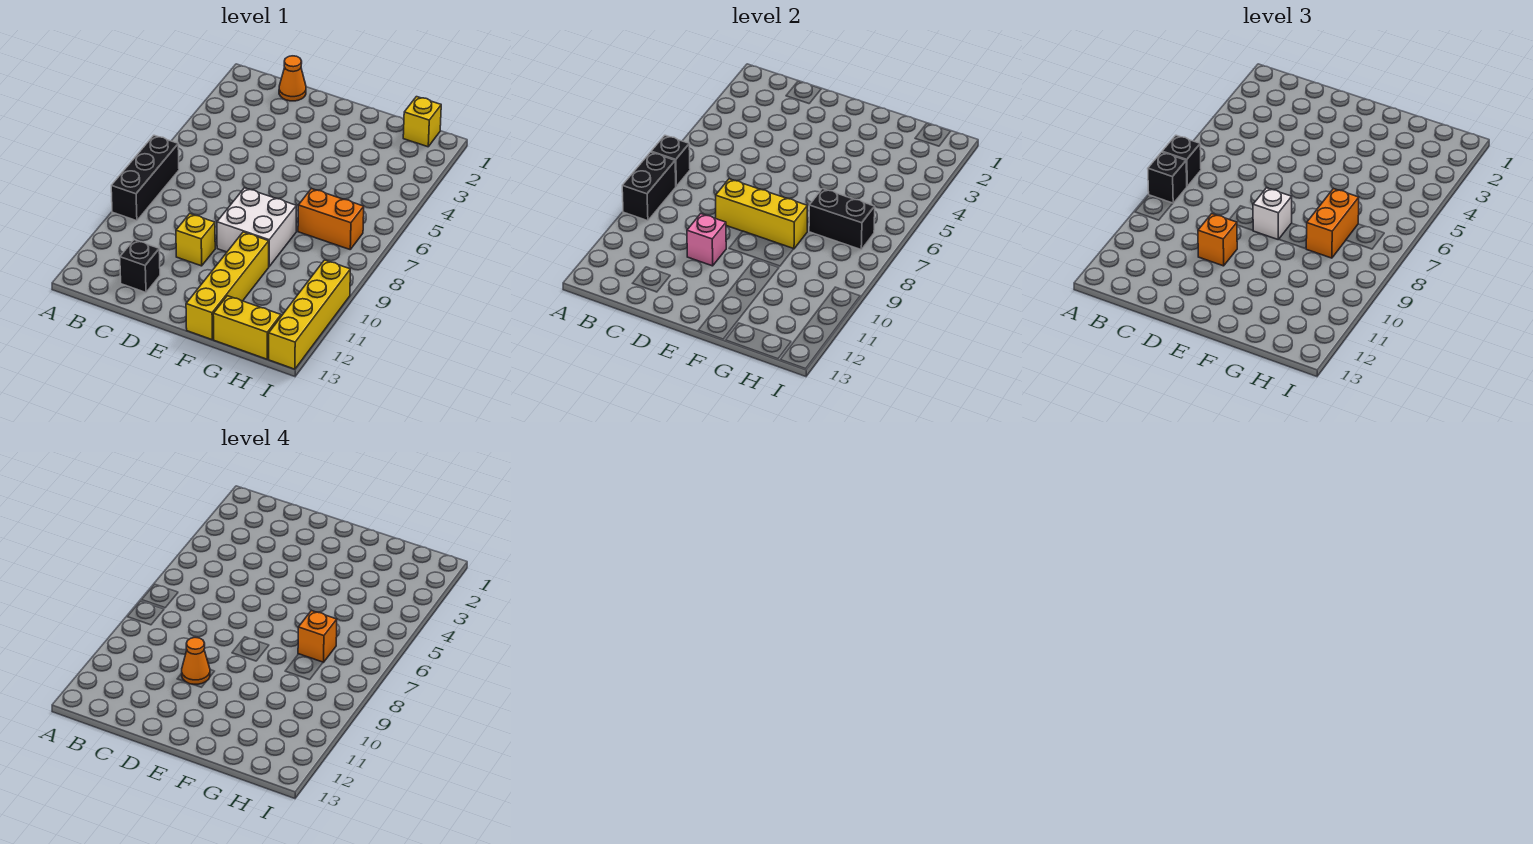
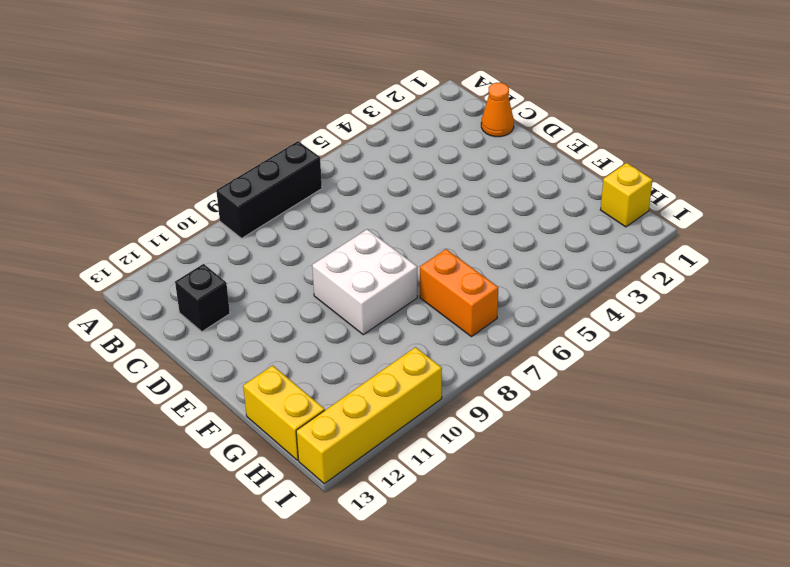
none -> yellow 1x1 brick [176,214,215,266]
none -> yellow 1x4 brick [186,232,269,340]
none -> black 1x1 brick [651,135,690,186]

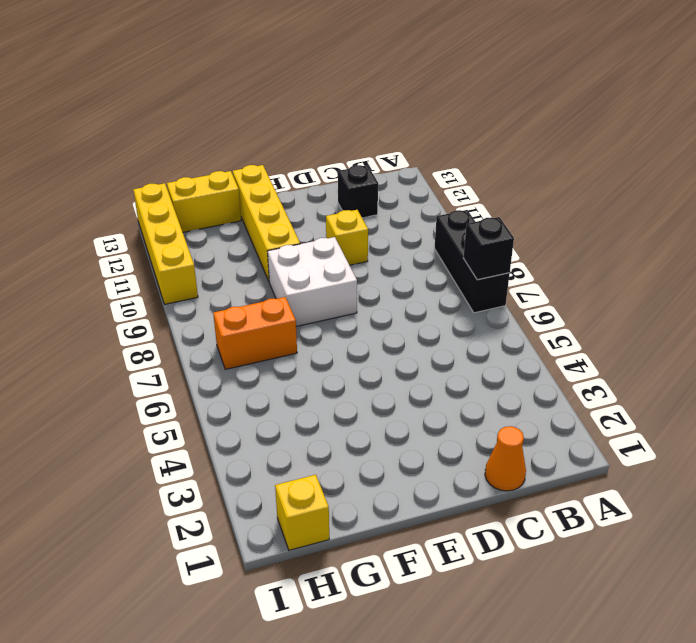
none -> black 1x2 brick [622,152,676,221]
none -> yellow 1x3 brick [716,179,807,249]
none -> pink 1x1 brick [687,214,726,266]

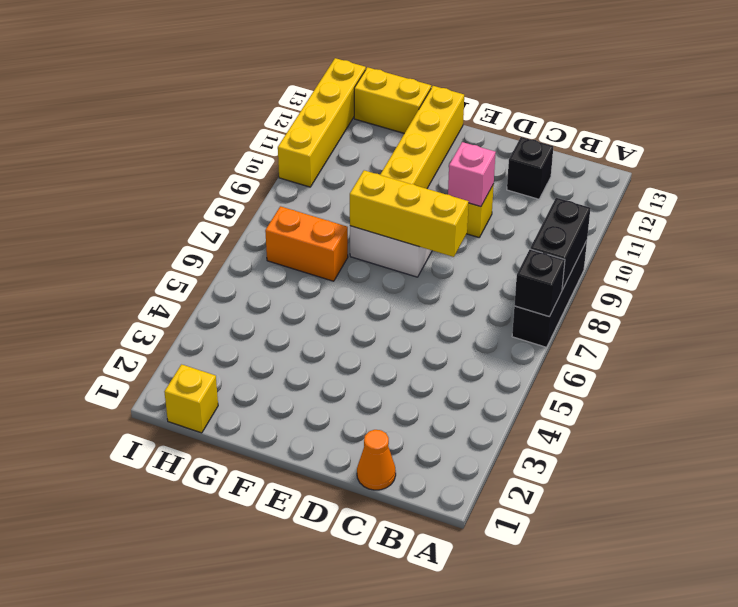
none -> black 1x2 brick [809,189,875,249]
none -> black 1x1 brick [1162,135,1201,186]
none -> black 1x1 brick [1148,152,1187,203]

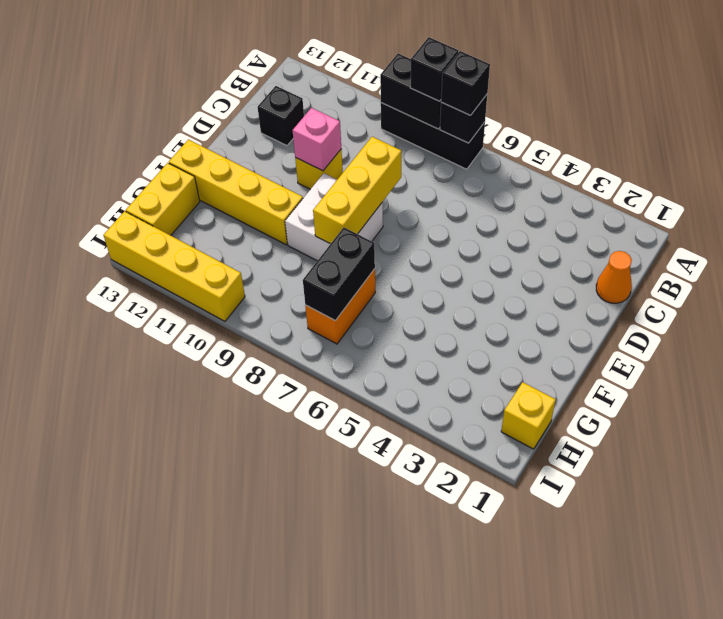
none -> orange 1x1 brick [1198,214,1237,266]
none -> white 1x1 brick [1253,188,1292,239]
none -> orange 1x2 brick [1306,189,1359,258]

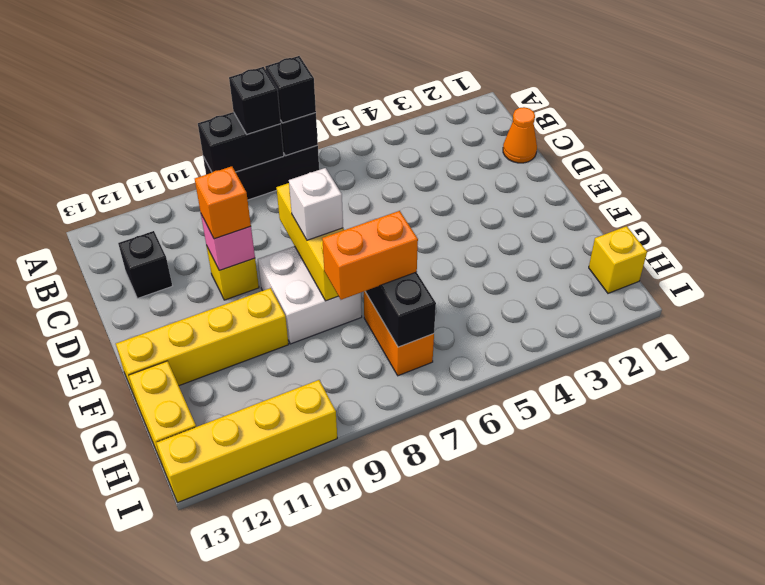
none -> orange 1x1 cone [182,637,210,685]
none -> orange 1x1 brick [298,611,337,662]

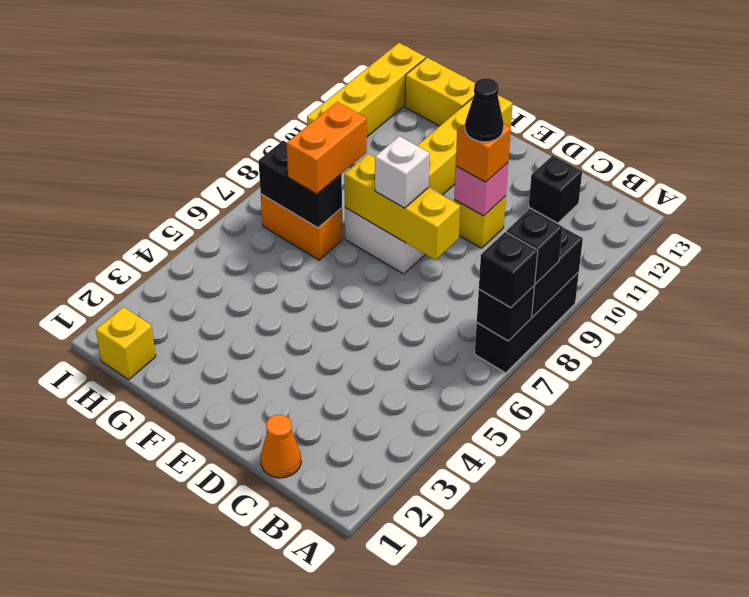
black 1x1 cone [465,78,504,142] -> orange 1x1 cone [182,637,210,685]
none -> orange 1x1 brick [298,611,337,662]

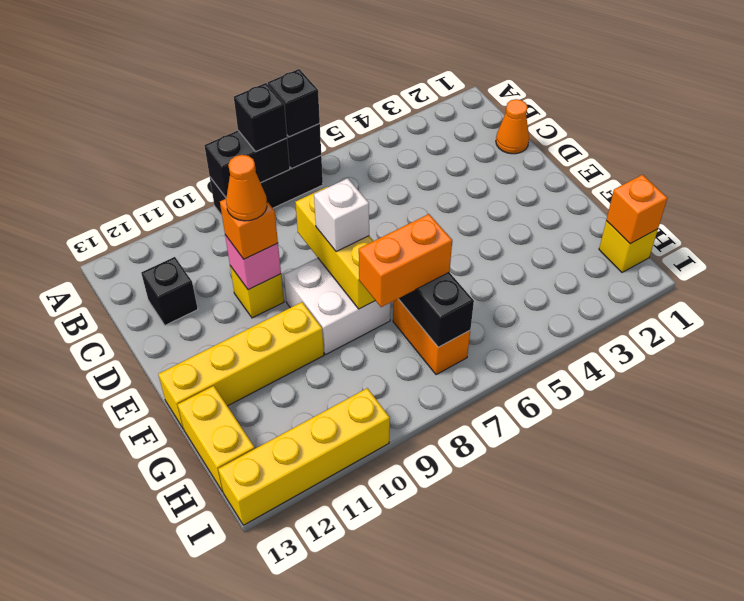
orange 1x1 brick [606,175,667,244] -> orange 1x1 brick moved to [298,611,337,662]

